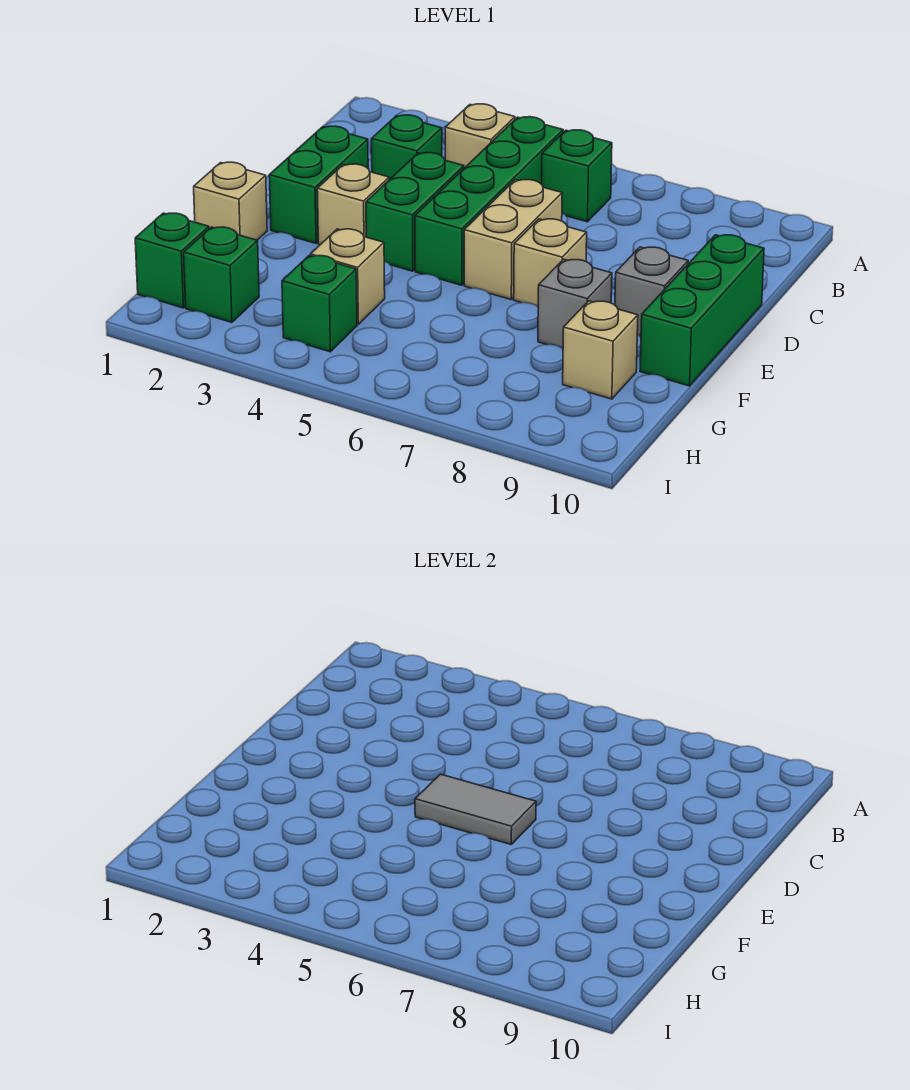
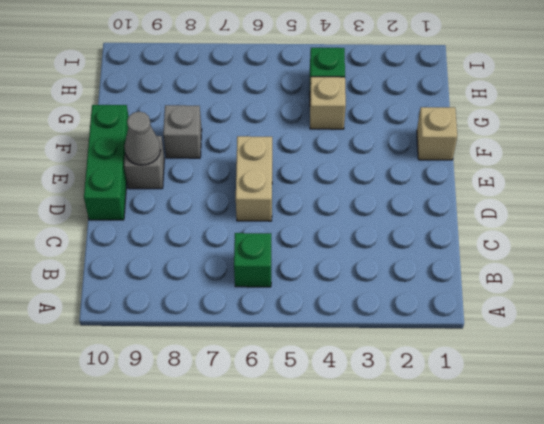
grey 1x1 cone [124,112,161,165] -> none
none -> tan 1x1 brick [445,104,515,168]
none -> green 1x4 brick [415,117,563,285]
none -> green 1x1 brick [372,115,442,180]

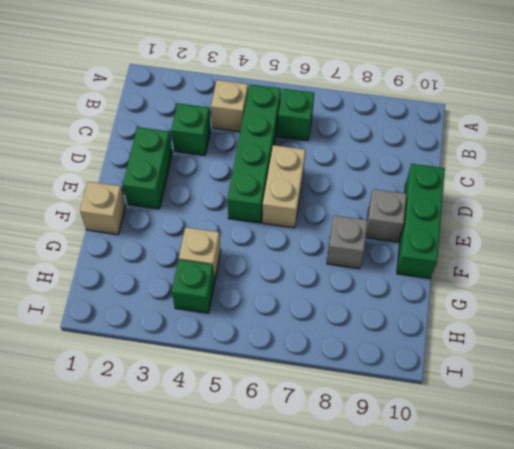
none -> green 1x2 brick [366,153,464,271]
none -> tan 1x1 brick [317,164,389,245]
none -> tan 1x1 brick [514,219,587,307]

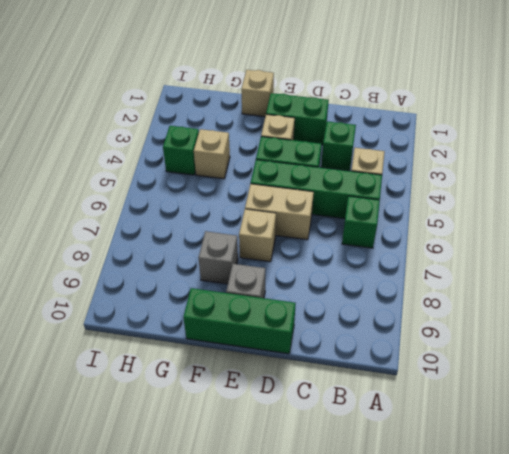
none -> tan 1x1 brick [563,301,638,399]
none -> green 1x1 brick [135,213,209,308]
none -> green 1x1 brick [184,227,259,322]

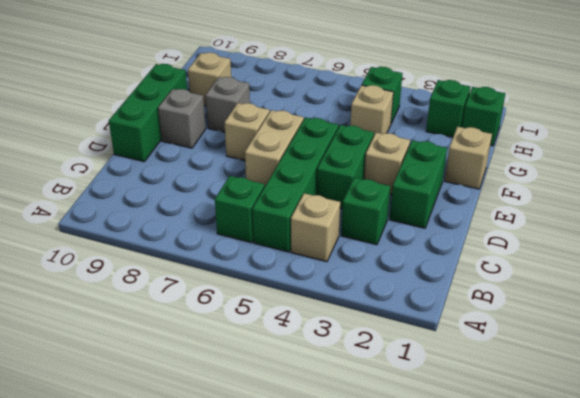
none -> grey 1x2 tile [415,774,536,844]

